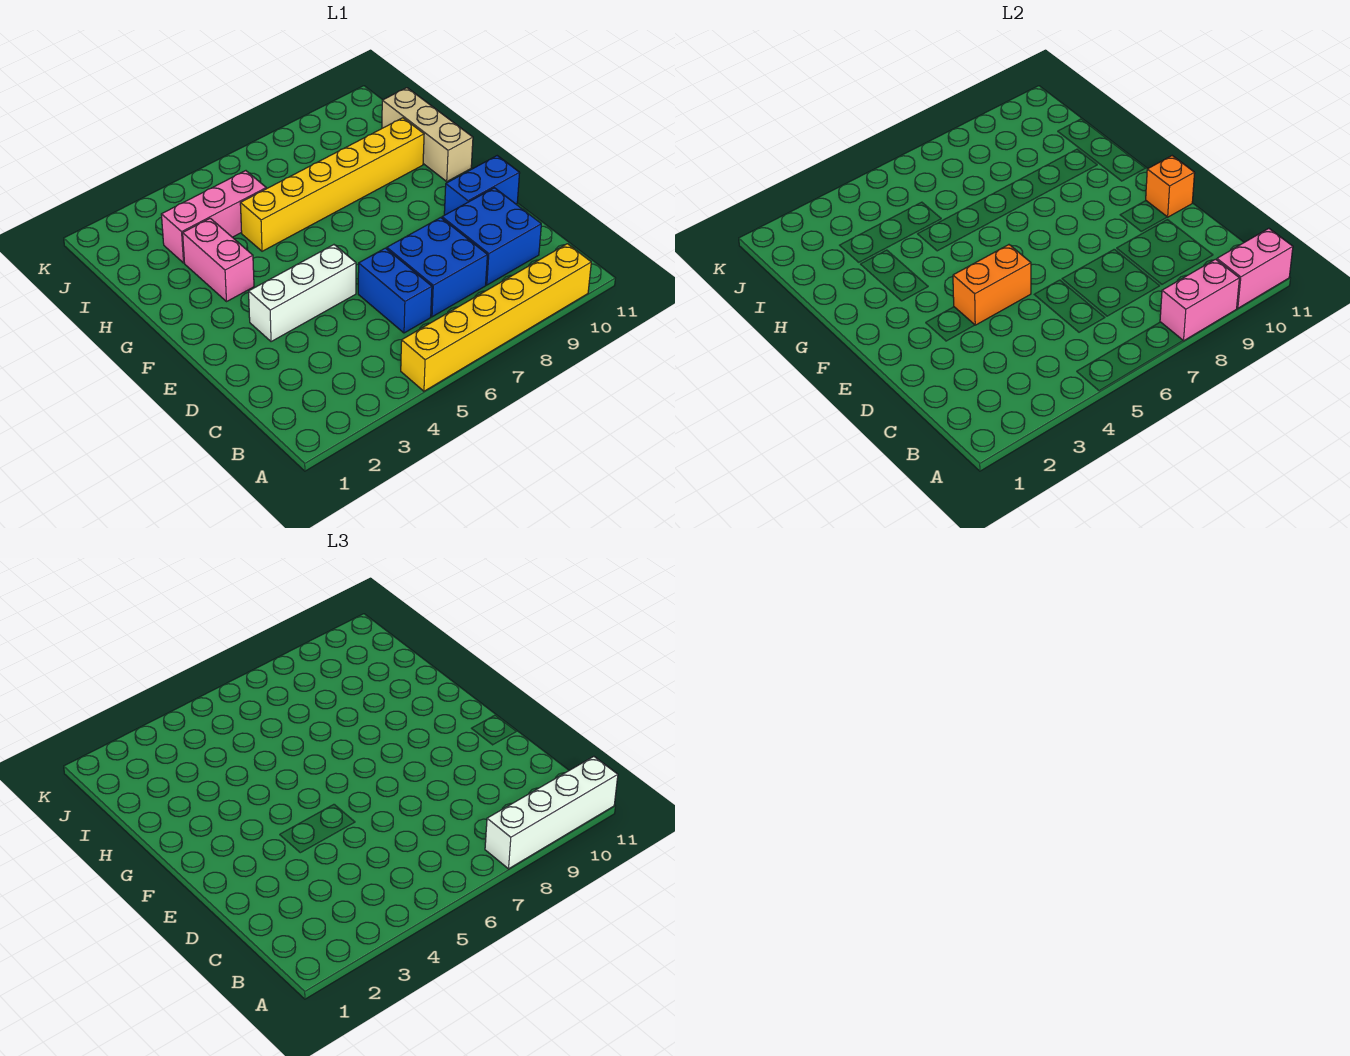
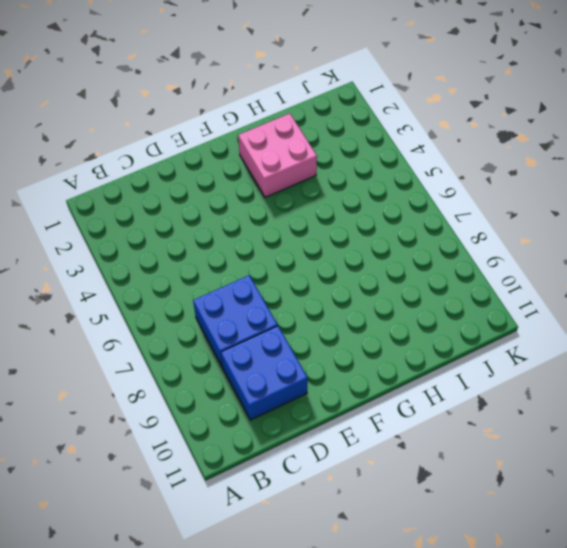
pink 2x2 brick [238,114,317,197] -> pink 1x2 brick [183,218,254,301]
none -> yellow 1x6 brick [401,244,591,391]
none -> blue 1x2 brick [358,248,432,333]
none -> white 1x3 brick [249,245,356,342]

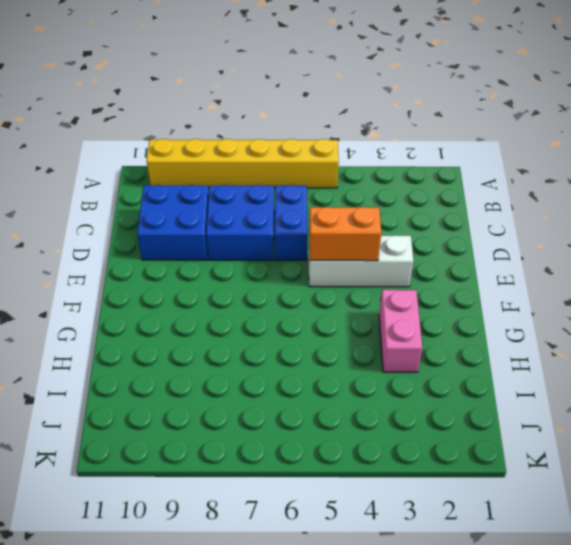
none -> blue 1x2 brick [444,156,520,215]
none -> tan 1x3 brick [382,88,473,181]
none -> yellow 1x6 brick [240,118,424,251]

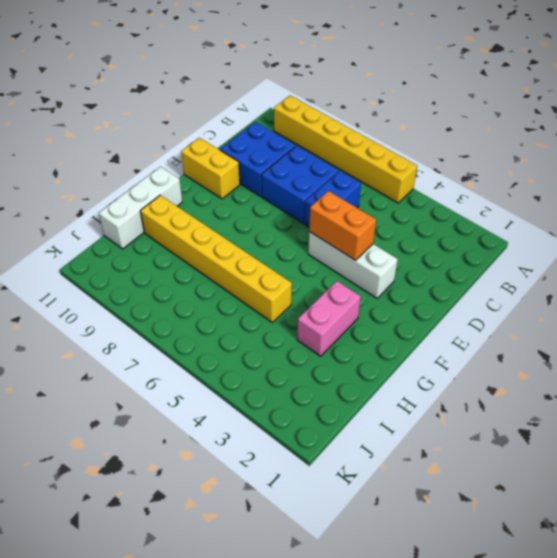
yellow 1x2 brick [181,138,240,199] -> blue 1x2 brick [444,156,520,215]
white 1x3 brick [99,167,182,249] -> tan 1x3 brick [382,88,473,181]
none -> pink 1x3 brick [161,171,266,263]
none -> pink 1x2 brick [1160,259,1239,341]
none -> pink 1x2 brick [1217,228,1293,308]

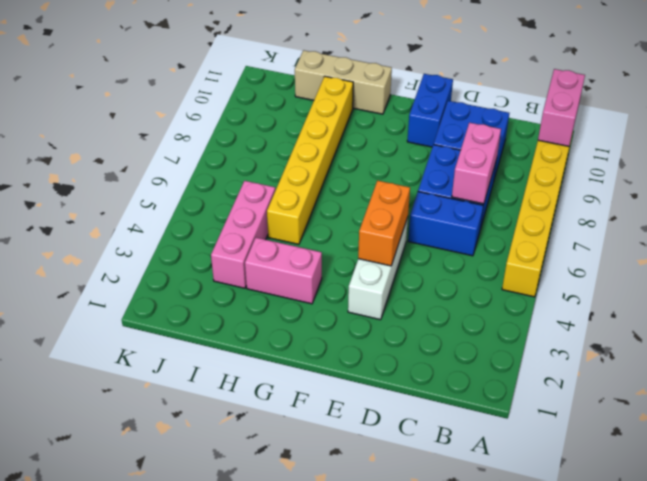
pink 1x2 brick [452,123,501,204] -> pink 1x2 brick moved to [1160,259,1239,341]
none -> orange 1x1 brick [1146,156,1195,217]
none -> white 1x4 brick [485,756,618,869]

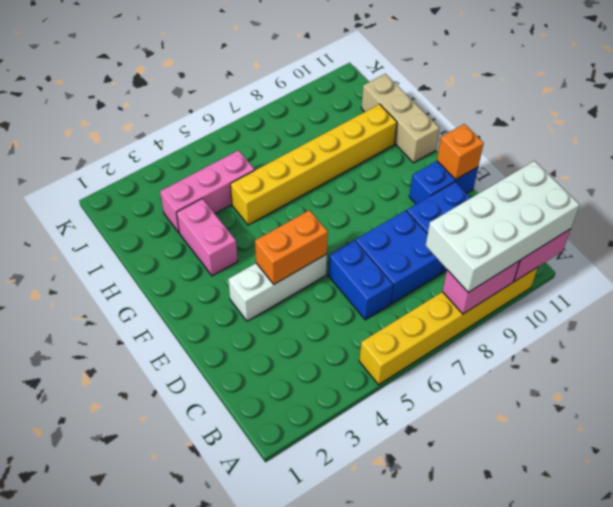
white 2x4 brick [426,161,580,292] -> white 1x4 brick [485,756,618,869]

